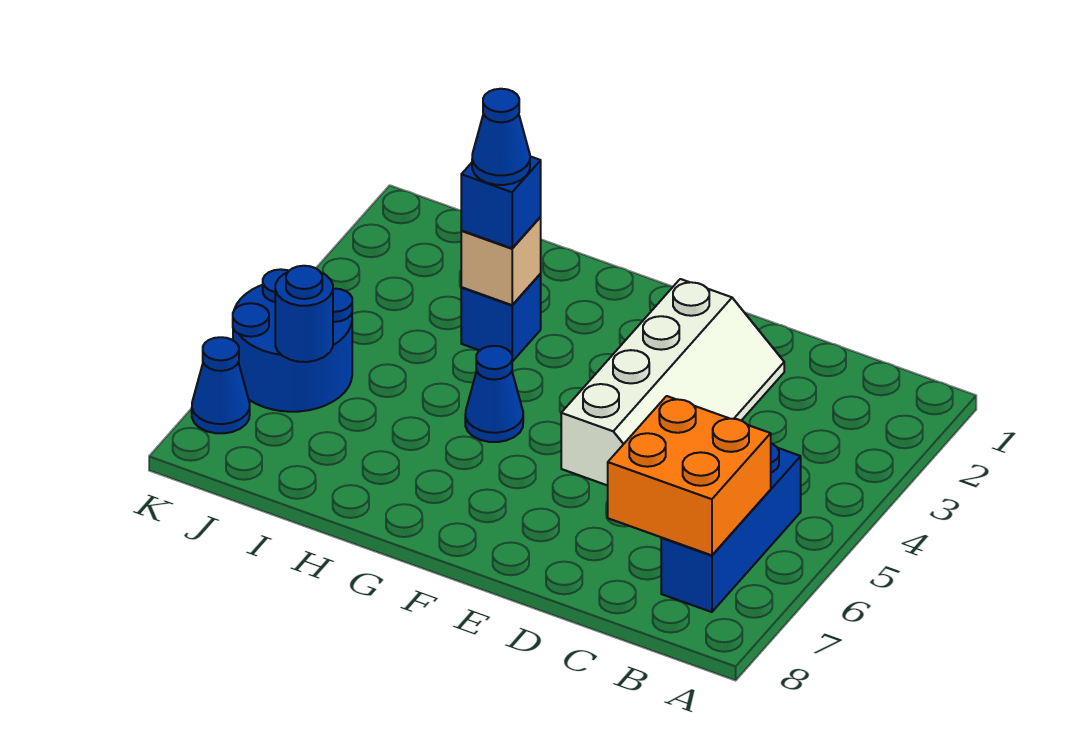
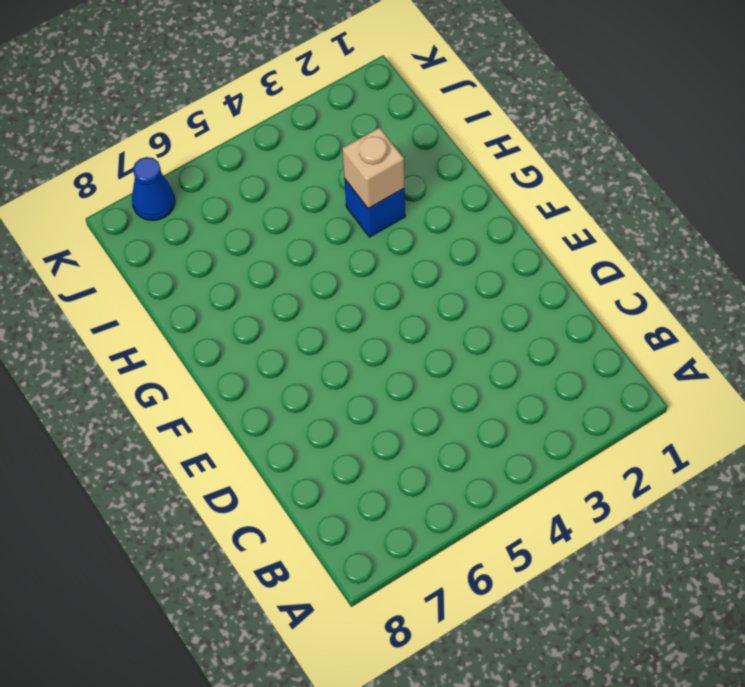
none -> blue 1x3 brick [661,444,801,612]
none -> white 2x4 slope [561,279,784,486]

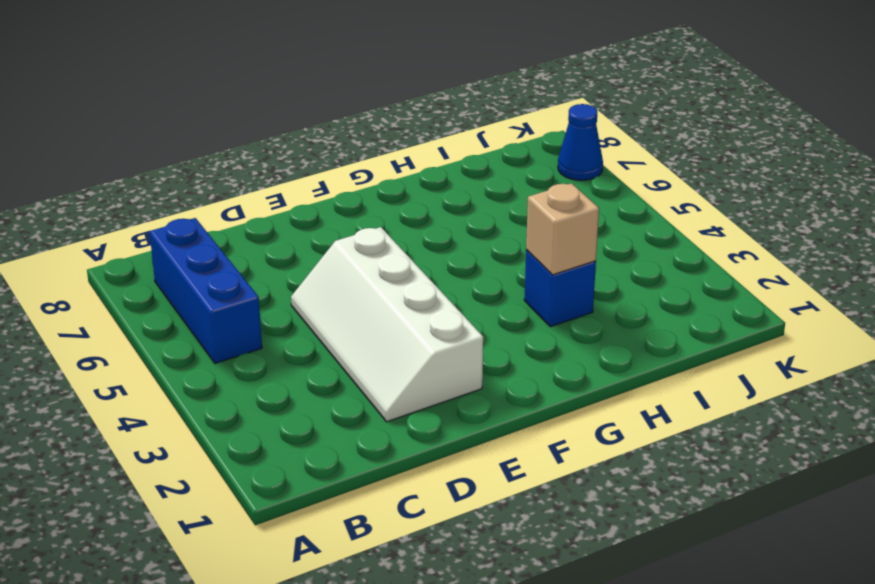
none -> blue 1x1 cone [465,346,523,442]
none -> blue 2x2 round brick [233,269,352,412]

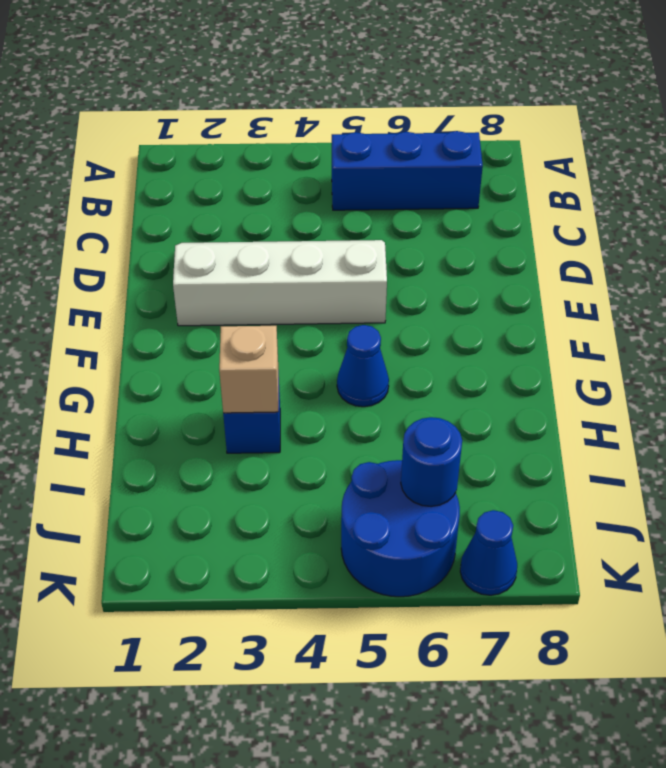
none -> orange 2x2 brick [608,396,771,555]
none -> blue 1x1 brick [461,156,541,248]

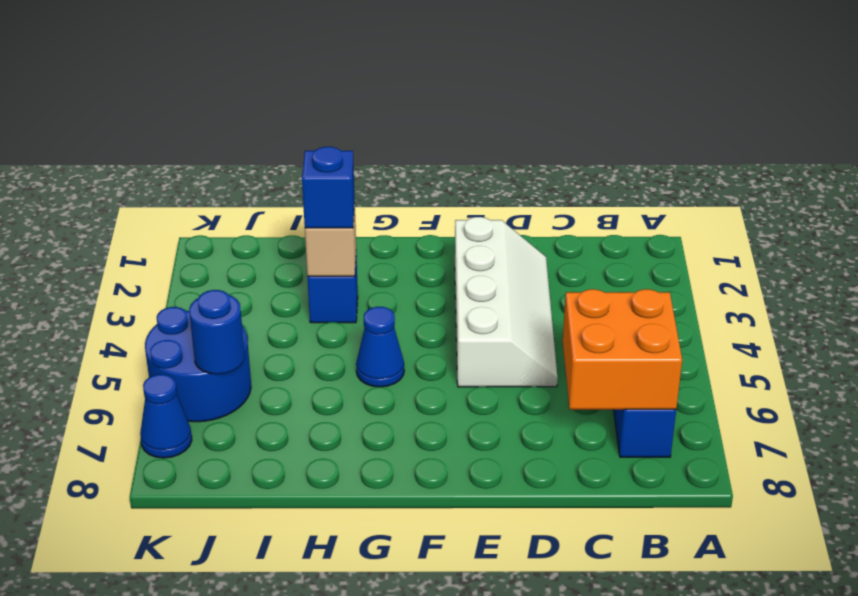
none -> blue 1x1 cone [472,89,530,185]

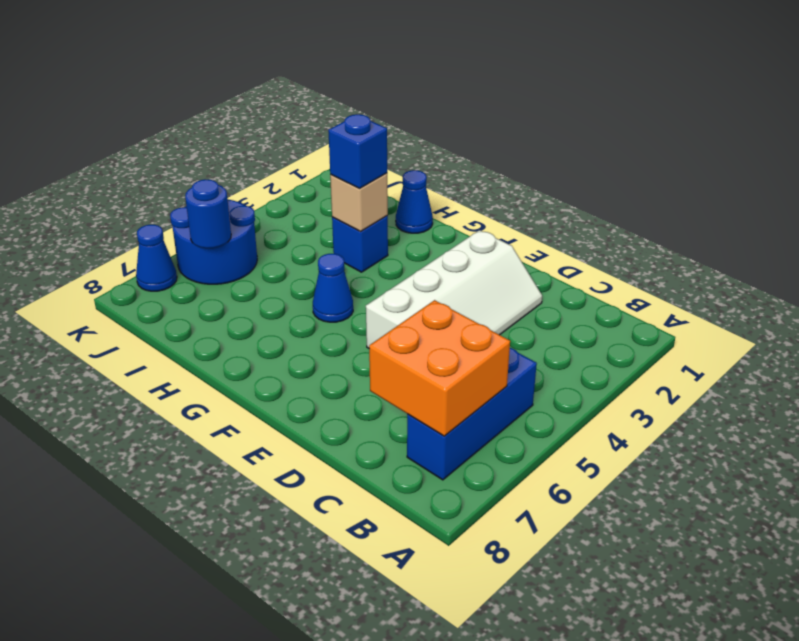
blue 1x1 cone [396,170,433,233] -> blue 1x1 cone moved to [472,89,530,185]

